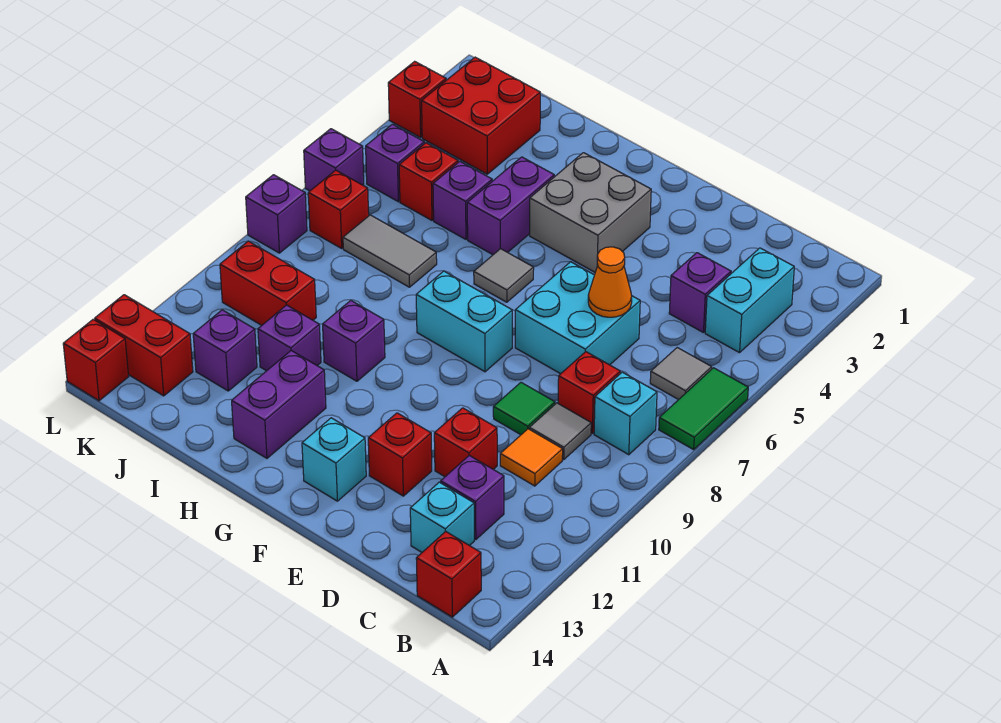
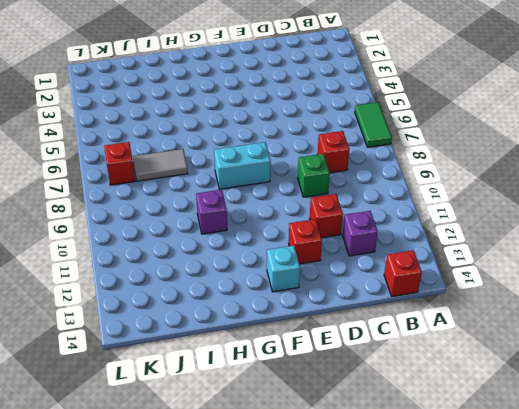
green 1x1 brick [298,154,330,197] -> green 1x1 tile [493,382,555,435]
none -> cyan 1x2 brick [705,248,794,353]
none -> grey 1x1 tile [650,348,712,400]
none -> cyan 1x1 brick [594,372,657,455]
none -> purple 1x1 brick [669,253,731,333]

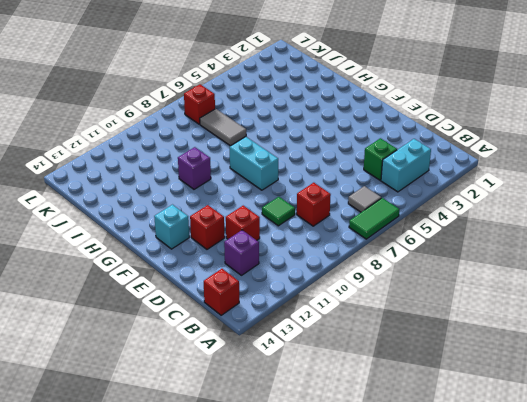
green 1x1 brick [364,138,397,180] -> purple 1x1 brick [669,253,731,333]
none -> cyan 1x1 brick [594,372,657,455]
none -> grey 1x1 tile [529,403,591,459]
none -> orange 1x1 tile [500,429,563,486]
none -> cyan 1x1 brick [410,482,474,552]

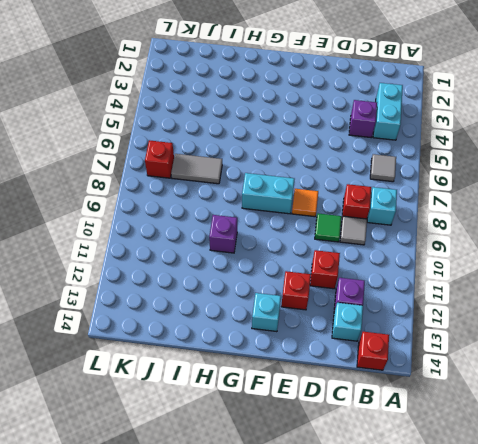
orange 1x1 tile [292,189,318,217] -> orange 1x1 tile moved to [500,429,563,486]
none -> green 1x2 tile [659,368,748,450]
none -> cyan 2x2 brick [515,262,640,374]
none -> grey 2x2 brick [530,153,651,272]
none -> grey 1x1 tile [474,249,534,302]

